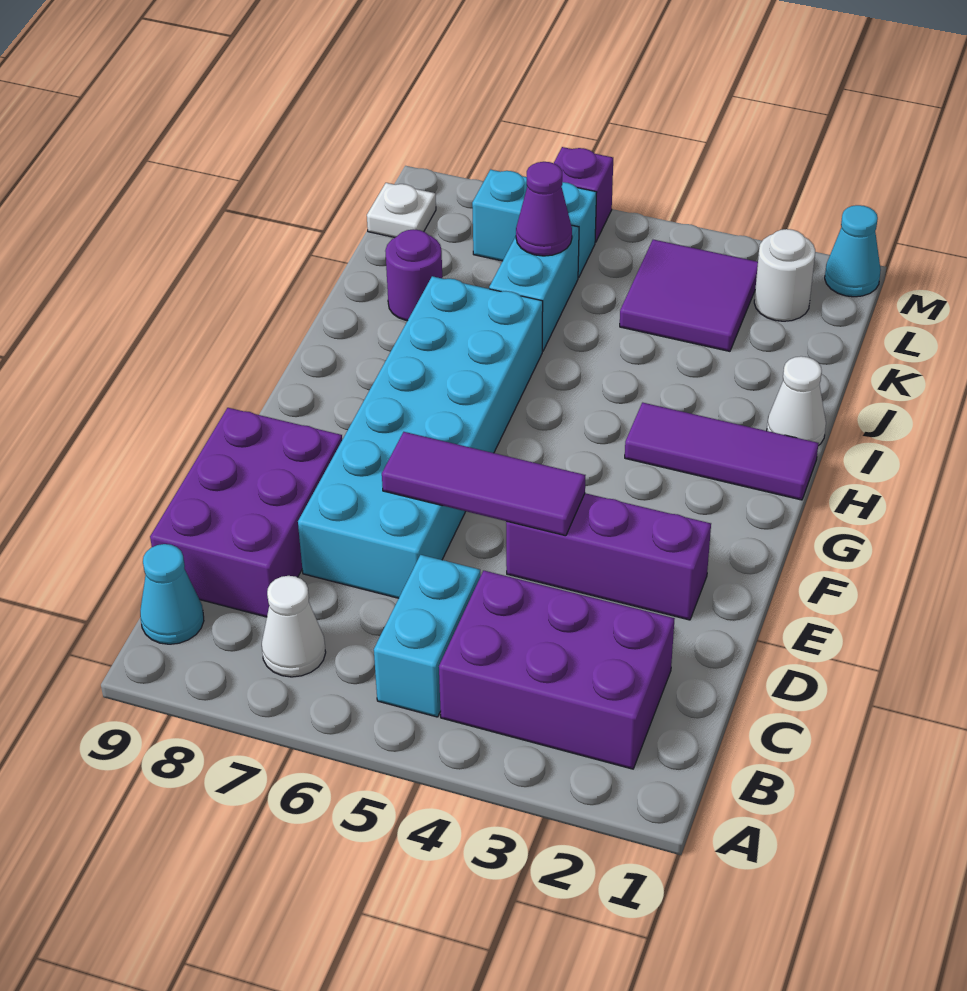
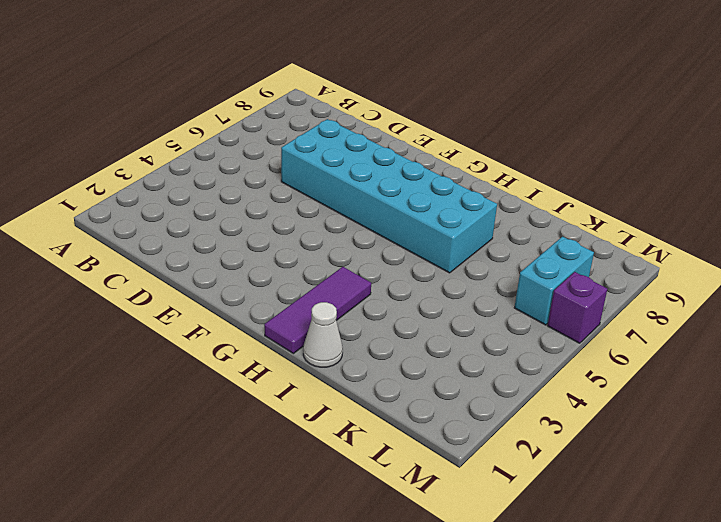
none -> purple 2x3 brick [439,571,675,769]
none -> cyan 1x2 brick [374,555,481,717]
none -> white 1x1 cone [262,576,326,677]

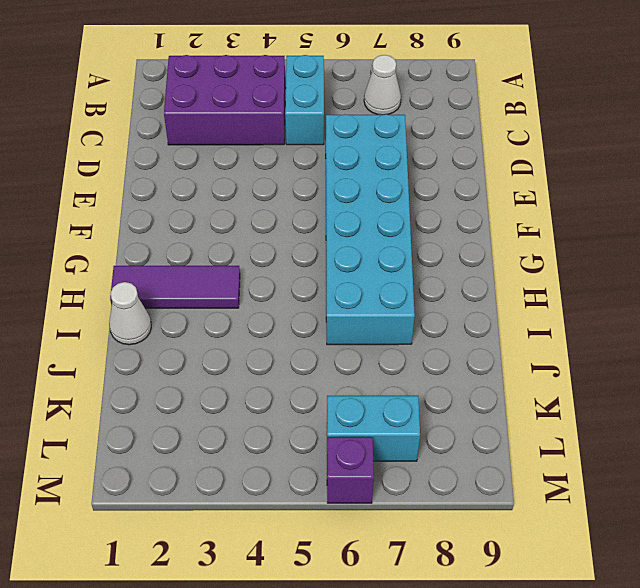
none -> cyan 1x1 cone [140,544,204,644]
none -> purple 2x3 brick [150,408,342,617]
none -> purple 1x3 brick [506,493,711,620]

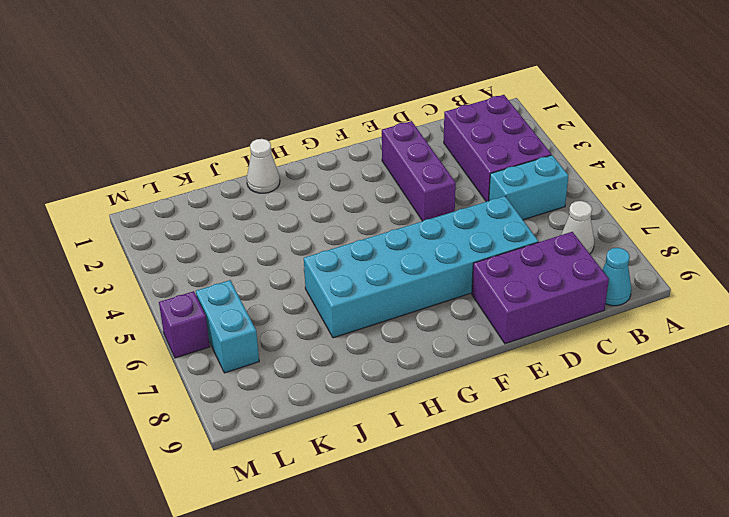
none -> purple 1x3 tile [625,403,819,500]
none -> cyan 1x2 brick [489,225,579,351]
none -> purple 1x1 round brick [385,229,442,321]

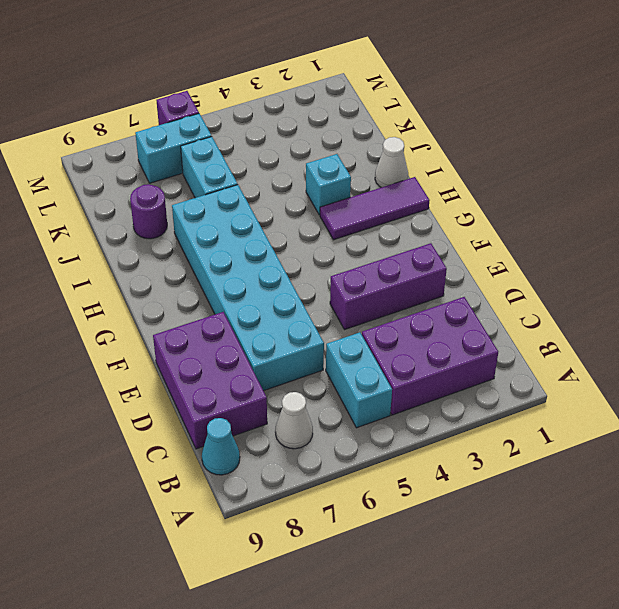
cyan 1x1 brick [306,154,351,215] -> none
none -> purple 2x2 tile [620,240,758,351]
none -> white 1x1 round brick [754,229,815,321]
none -> white 1x1 plate [367,183,436,237]

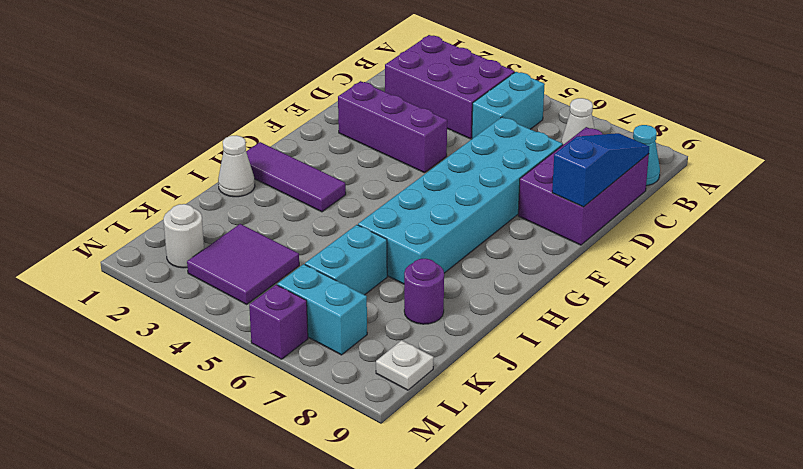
blue 1x3 slope [552,133,649,207] -> none
none -> cyan 1x1 cone [825,205,881,297]
none -> purple 1x3 tile [382,432,585,536]
none -> purple 1x1 cone [516,162,572,256]

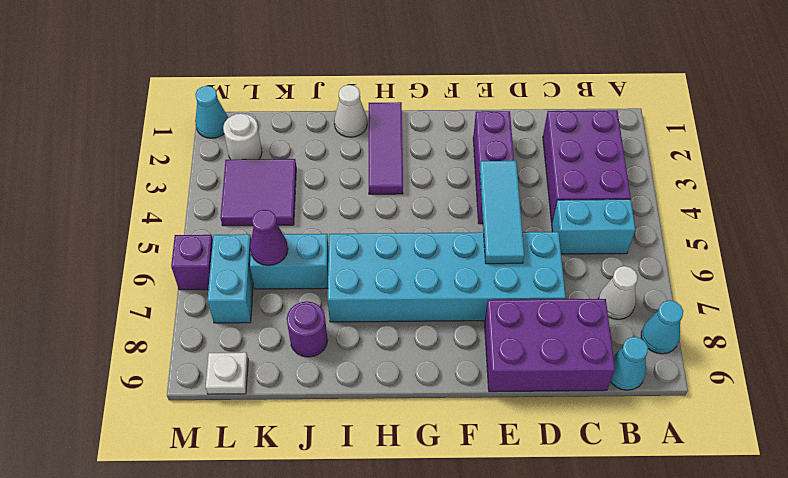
cyan 1x1 cone [641,300,683,354] -> none
cyan 1x3 tile [480,161,524,264] -> purple 1x3 tile [382,432,585,536]

